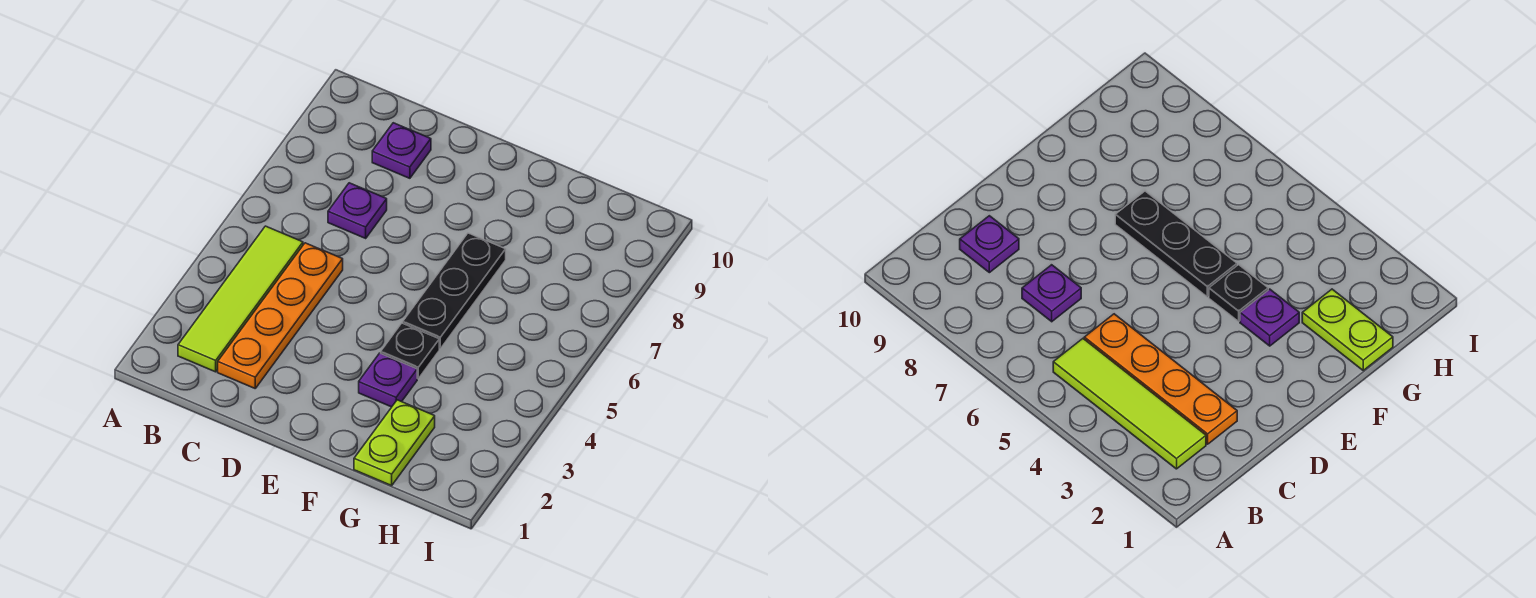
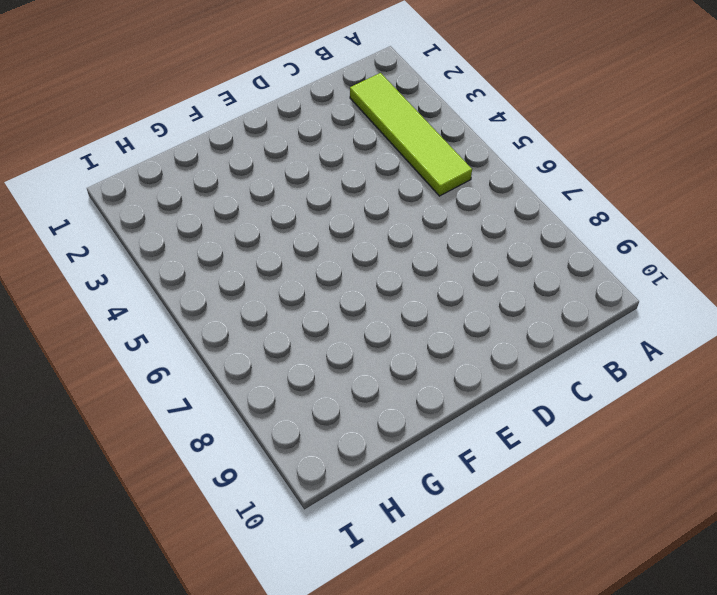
none -> orange 1x4 plate [218,243,343,388]
none -> purple 1x1 plate [328,183,387,238]

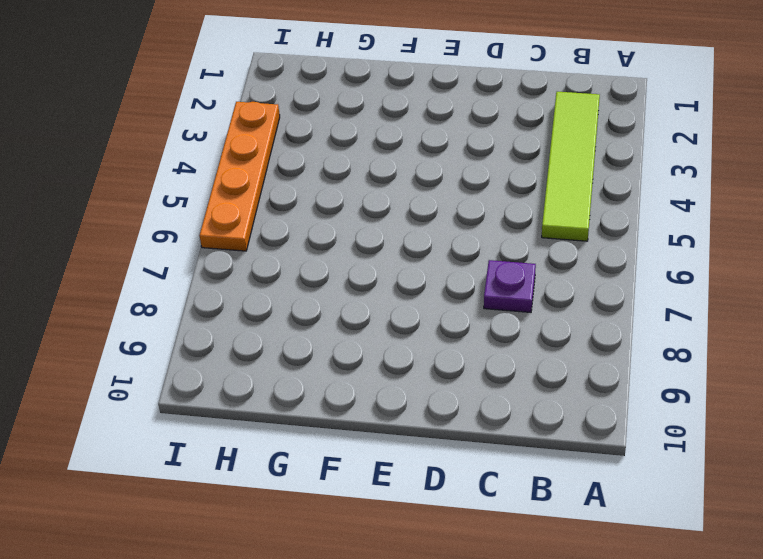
orange 1x4 plate [199,102,280,251] -> orange 1x4 plate moved to [218,243,343,388]
none -> purple 1x1 plate [372,123,431,178]
none -> purple 1x1 plate [359,353,417,407]

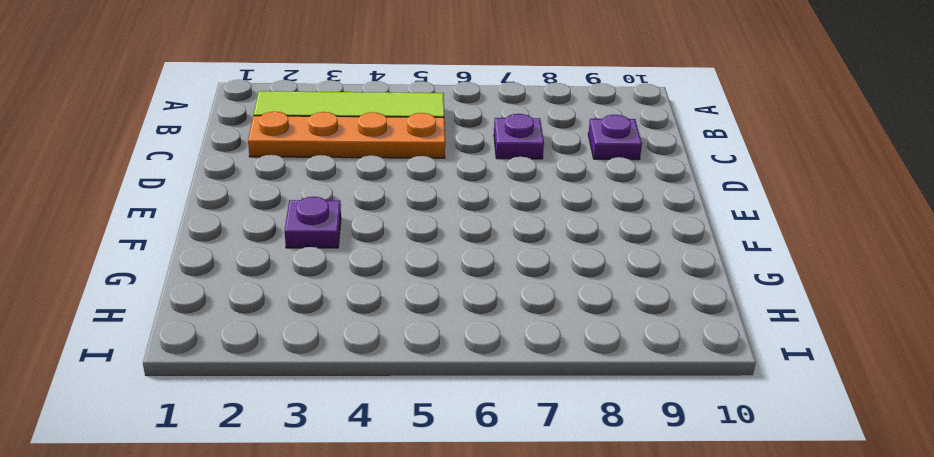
none -> black 1x1 plate [381,323,439,379]
none -> black 1x3 plate [403,233,506,349]

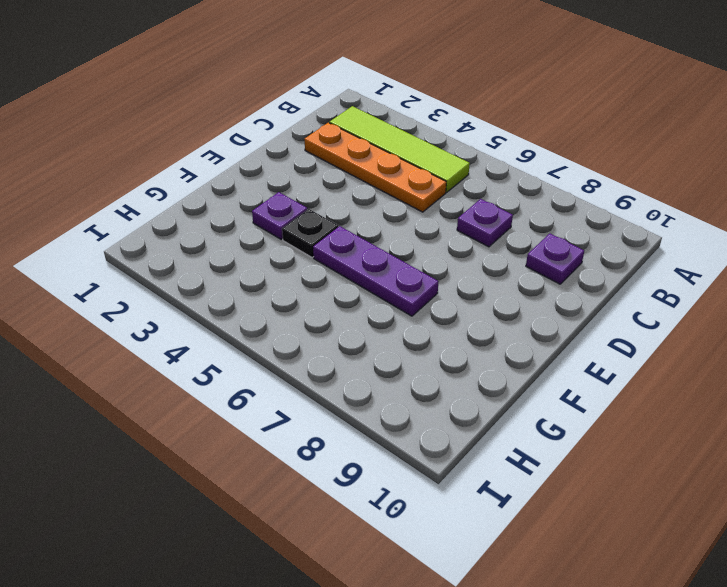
purple 1x3 plate [313,226,438,316] -> black 1x3 plate [403,233,506,349]
none -> lime 1x2 plate [354,400,435,486]

